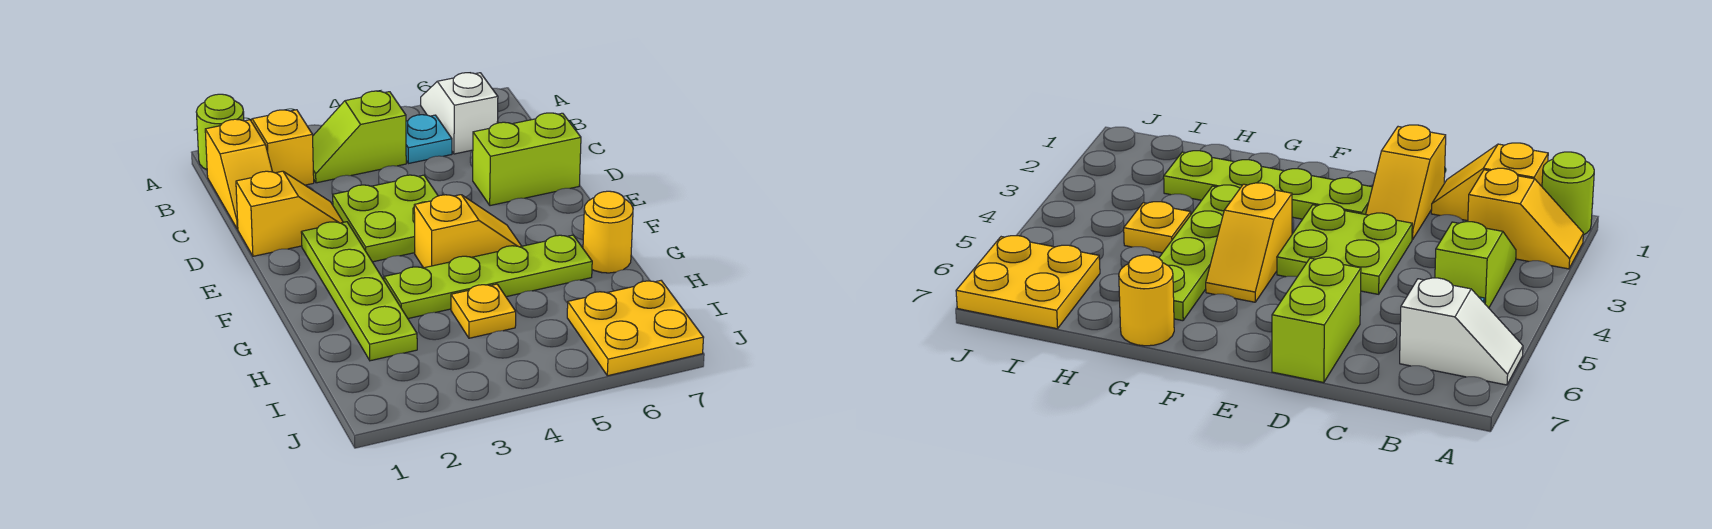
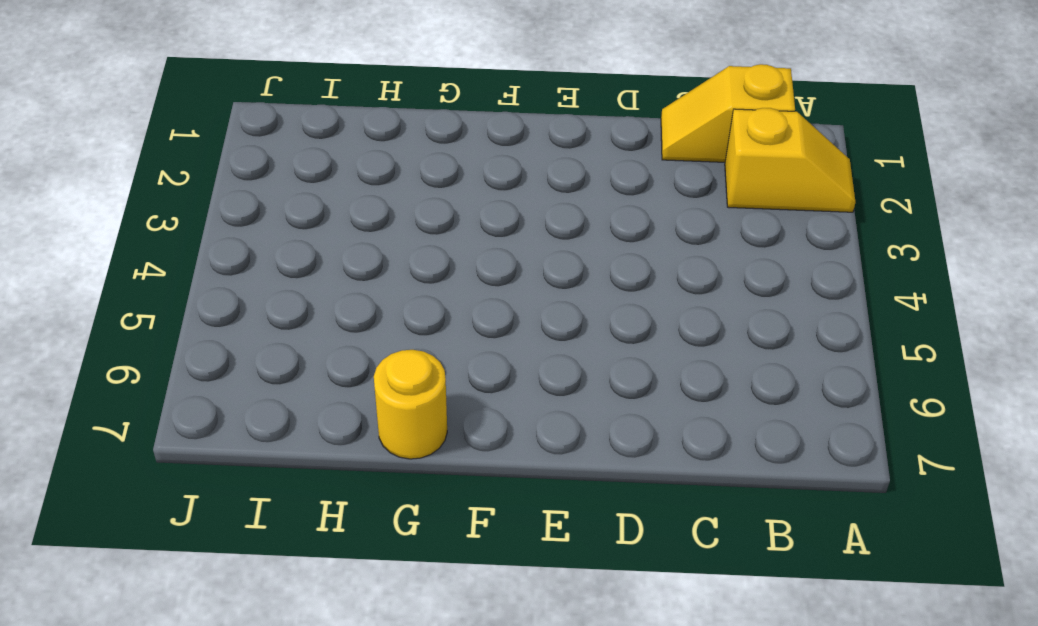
none -> lime 1x1 round brick [196,94,244,170]
none -> white 1x2 slope [421,73,498,154]
none -> lime 1x2 slope [313,91,406,183]

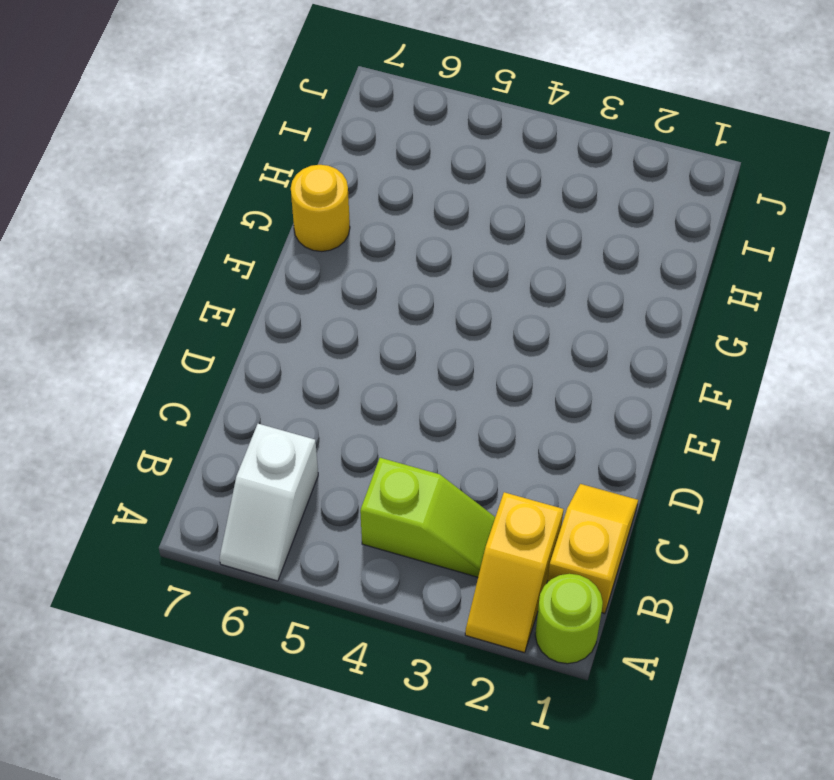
none -> cyan 1x1 plate [406,115,452,164]
none -> yellow 1x2 slope [236,171,343,256]
none -> lime 2x2 plate [333,175,438,262]

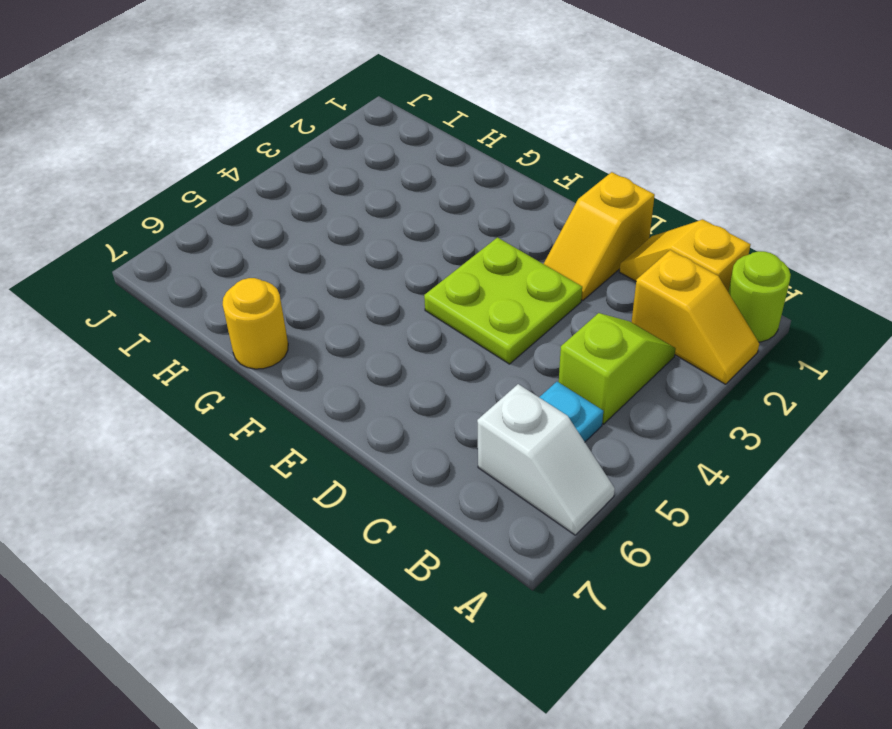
none -> lime 1x2 brick [473,113,581,206]
none -> lime 1x4 plate [301,222,417,361]
none -> yellow 1x2 slope [414,195,521,268]

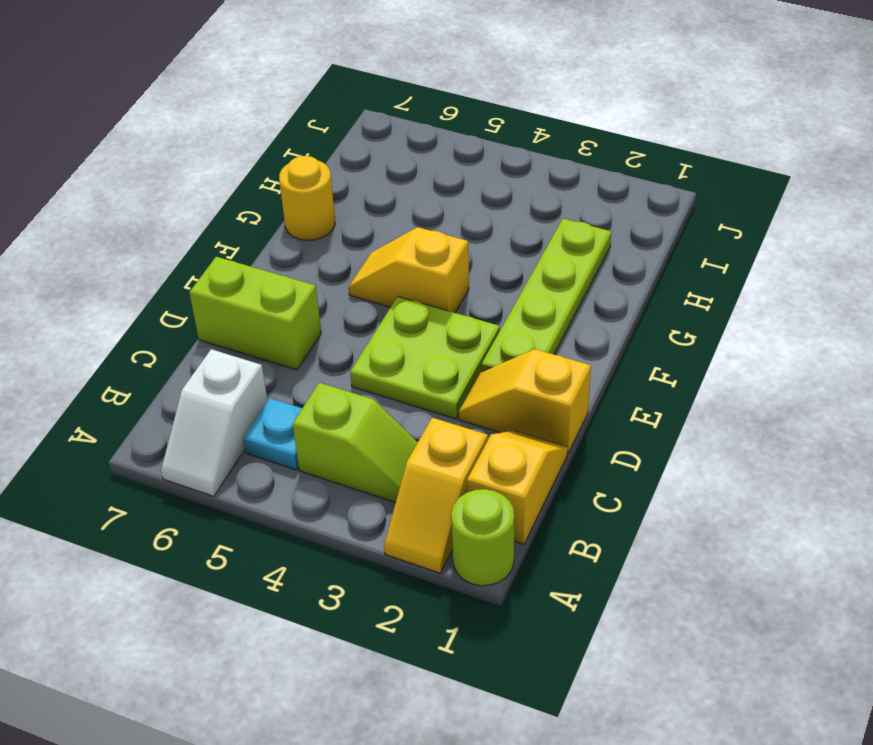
none -> lime 1x4 plate [384,235,592,319]
none -> yellow 1x1 plate [451,284,516,338]
none -> yellow 2x2 plate [567,281,704,376]

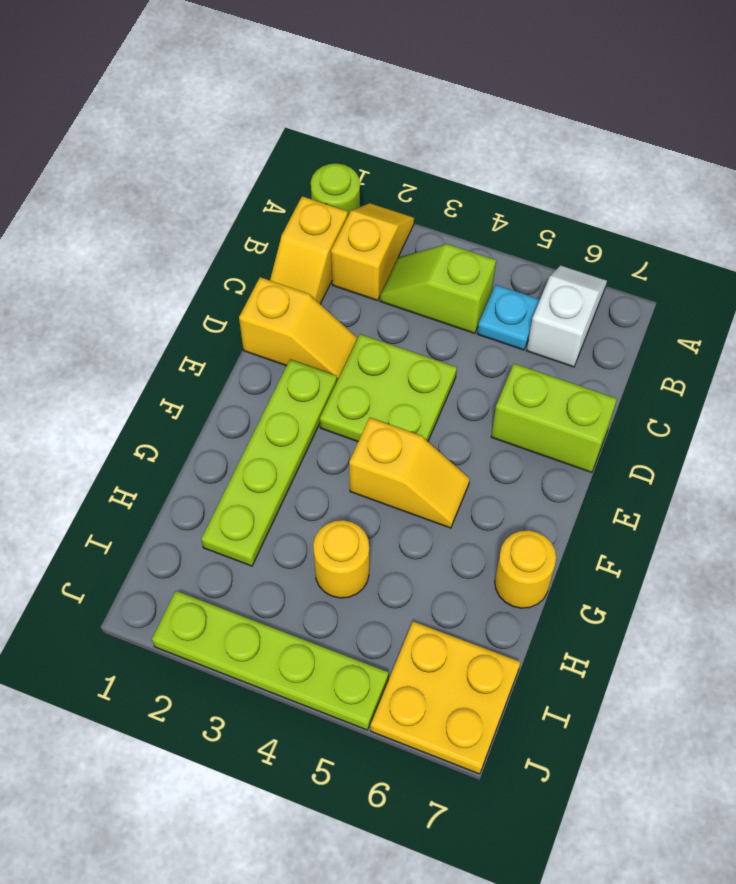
yellow 1x1 round brick [313,520,369,598] -> yellow 1x1 plate [451,284,516,338]
lime 1x4 plate [152,591,389,730] -> lime 1x4 plate moved to [384,235,592,319]

